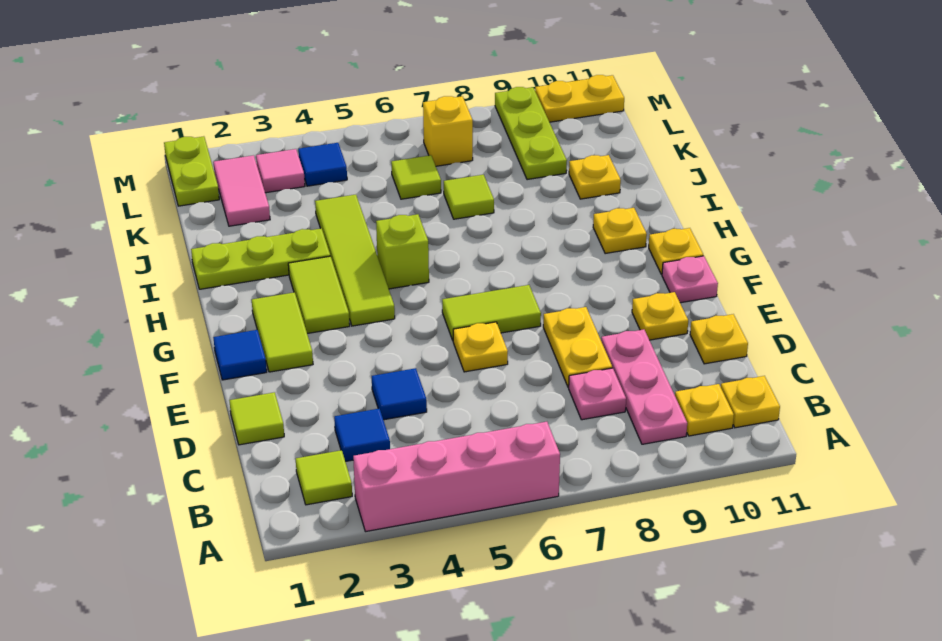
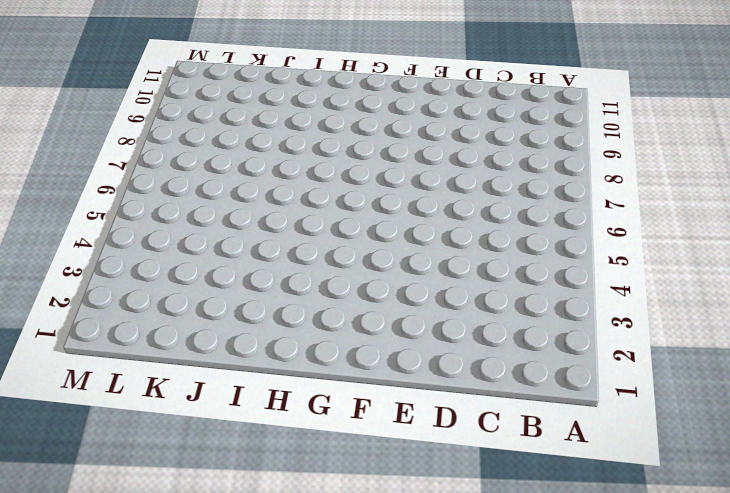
none -> pink 1x4 brick [353,422,560,532]
none -> lime 1x1 tile [296,450,352,505]
none -> pink 1x3 plate [601,329,687,444]
none -> yellow 1x1 plate [675,384,734,436]

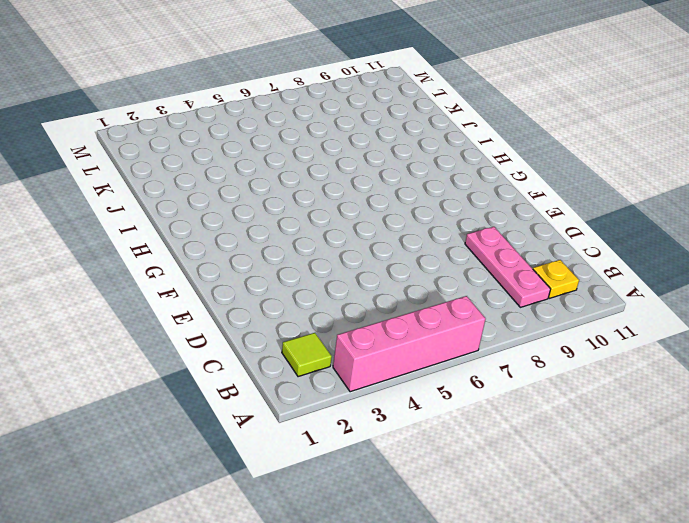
none -> yellow 1x1 plate [721,376,780,428]
none -> blue 1x1 tile [334,409,390,462]
none -> pink 1x1 plate [569,368,626,420]
none -> lime 1x1 tile [229,392,284,445]

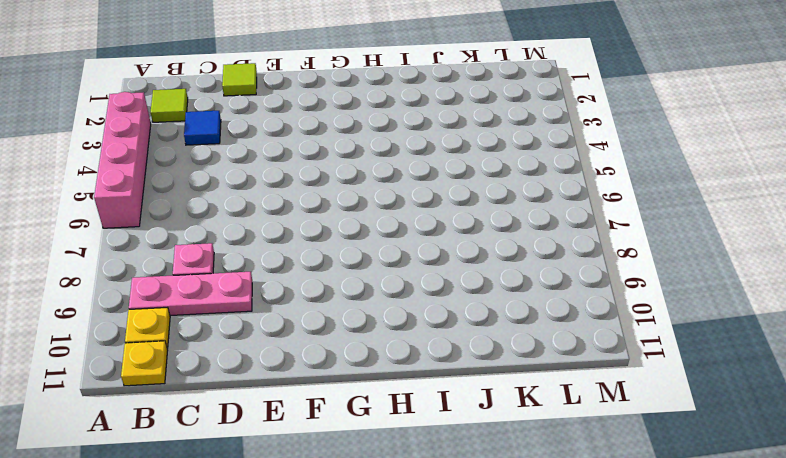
none -> blue 1x1 tile [372,368,427,420]
none -> yellow 1x2 plate [543,307,612,388]
none -> yellow 1x1 plate [690,314,748,364]
none -> yellow 1x1 plate [453,322,508,372]

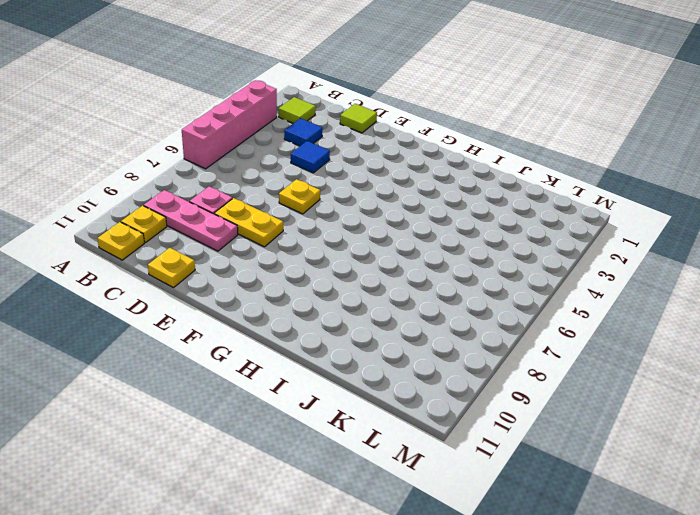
none -> yellow 1x1 plate [632,292,688,340]
none -> blue 1x1 tile [213,330,267,380]
none -> lime 1x2 tile [252,292,313,372]
none -> lime 1x2 tile [442,285,541,340]

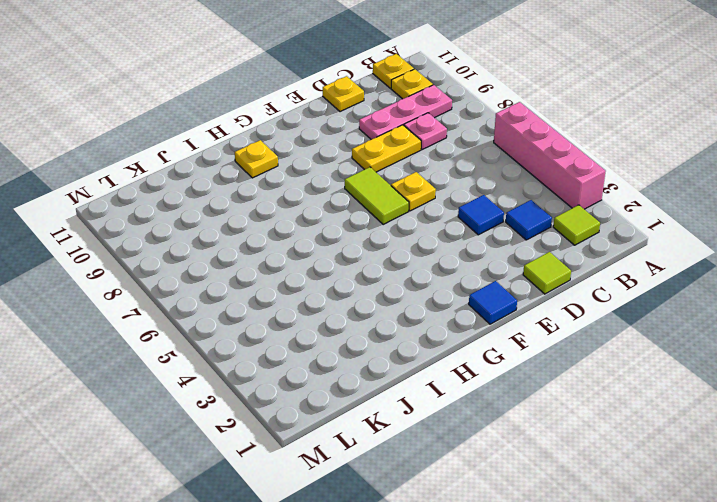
none -> yellow 1x1 plate [632,292,688,340]
none -> lime 1x2 tile [252,292,313,372]
none -> pink 1x1 plate [662,256,718,303]
none -> lime 1x2 tile [288,256,350,334]

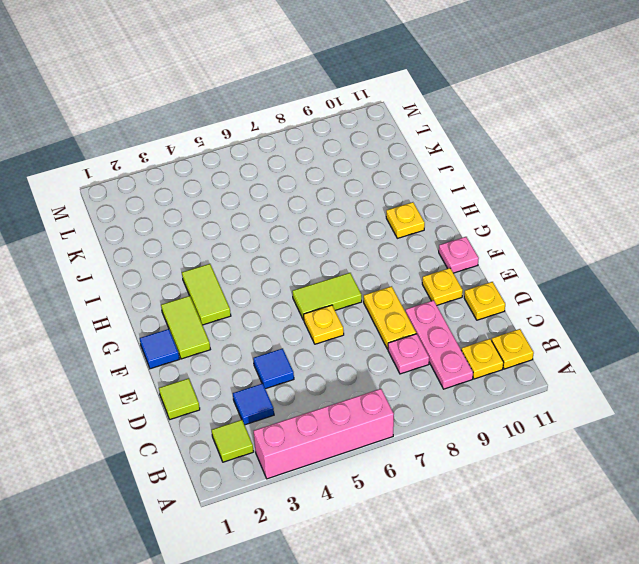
none -> lime 1x4 tile [315,195,395,326]
none -> yellow 1x1 plate [649,228,703,275]
none -> lime 1x1 brick [376,214,429,289]
none -> lime 1x3 plate [191,228,330,289]

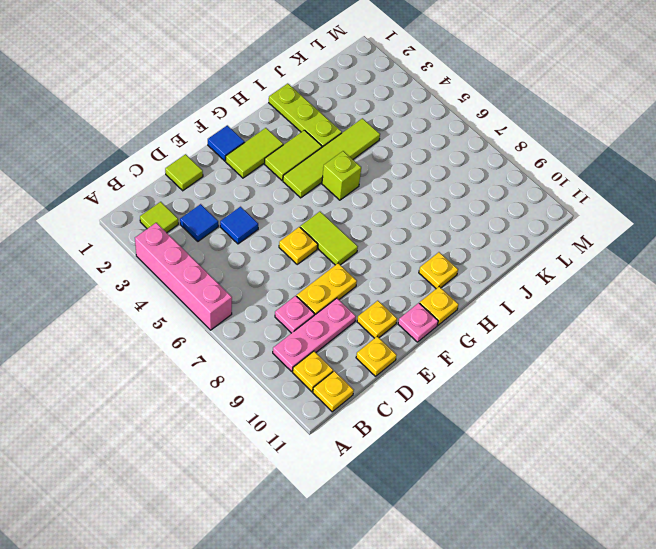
none -> lime 1x1 tile [444,175,494,219]
none -> yellow 1x1 plate [569,155,621,199]
none -> pink 1x2 tile [213,155,270,226]
none -> lime 1x1 tile [391,155,441,199]

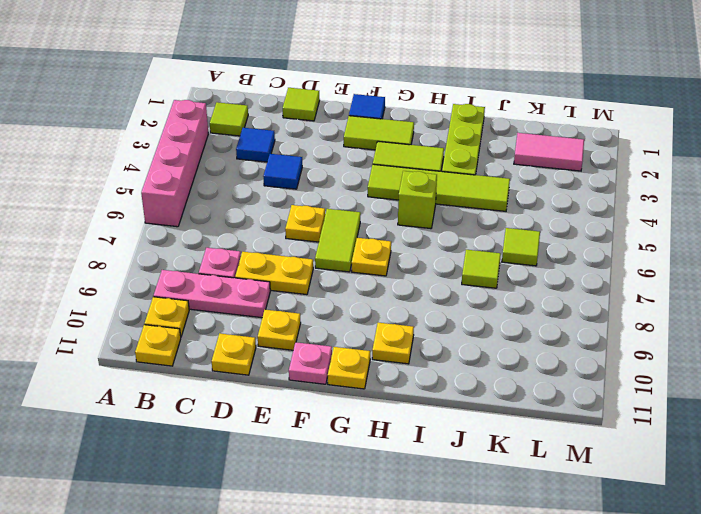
yellow 1x1 plate [352,238,391,276] -> yellow 1x1 plate moved to [569,155,621,199]
none -> lime 1x3 plate [495,87,567,180]
none -> lime 1x2 plate [164,136,219,206]
none -> pink 1x1 tile [256,149,305,193]
none -> blue 1x1 tile [298,143,347,186]

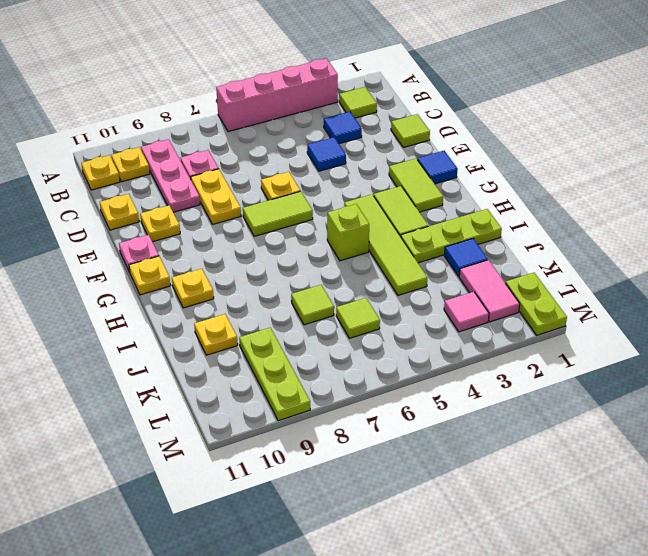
blue 1x1 tile [444,239,488,276] -> blue 1x1 tile moved to [298,143,347,186]
none -> yellow 1x1 brick [423,96,473,166]
none -> yellow 1x2 plate [535,75,624,122]

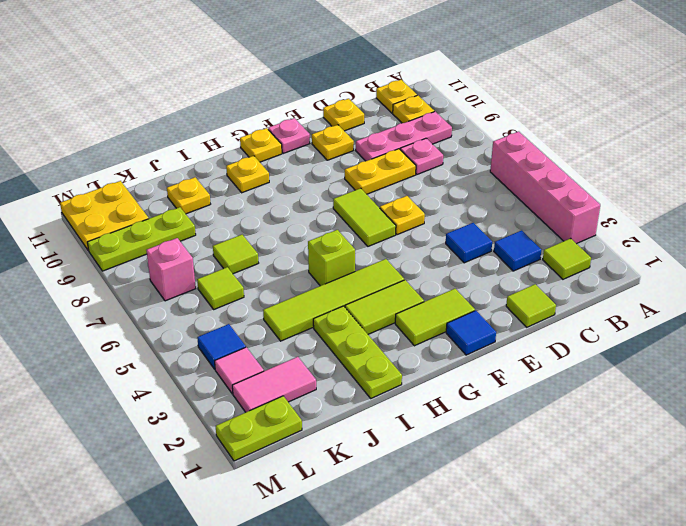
pink 1x1 brick [146,238,196,301] -> yellow 1x1 brick [423,96,473,166]
yellow 2x2 plate [60,181,149,251] -> yellow 1x2 plate [535,75,624,122]

